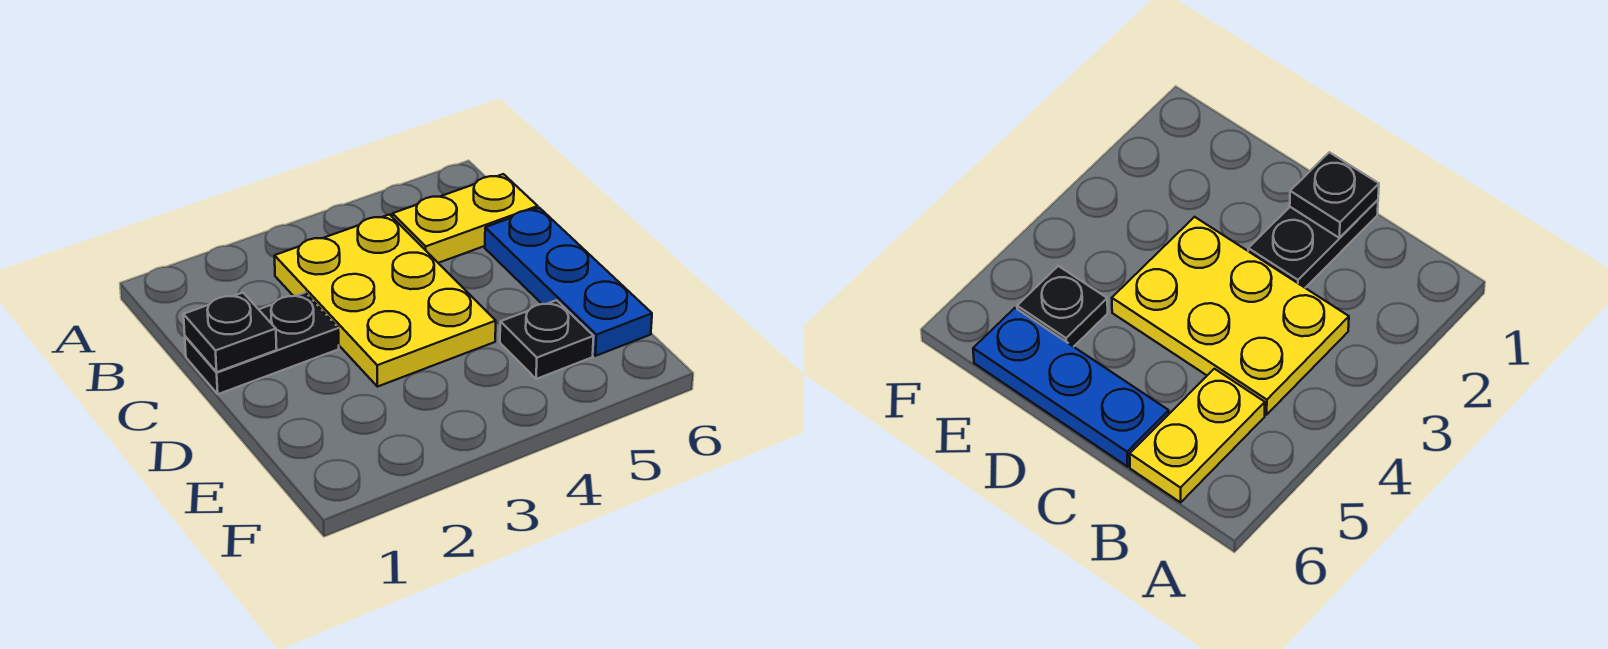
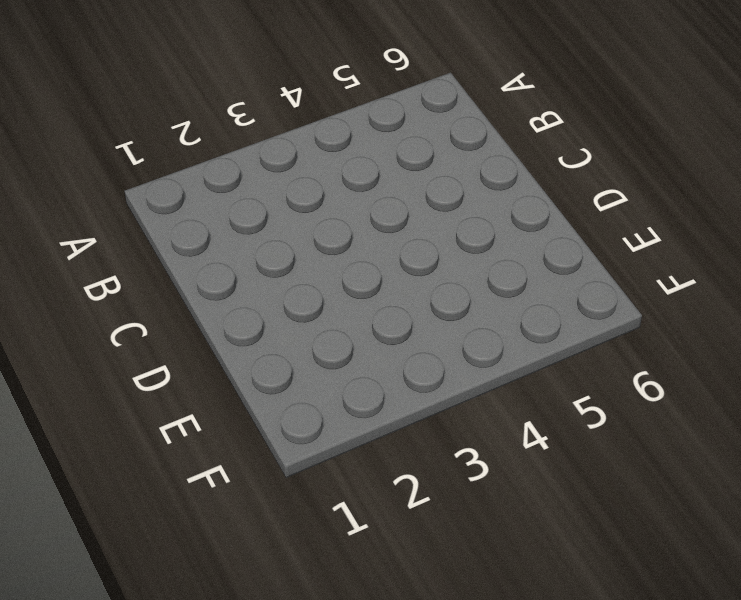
none -> yellow 2x3 plate [275,215,496,387]
none -> yellow 1x2 plate [392,174,538,263]

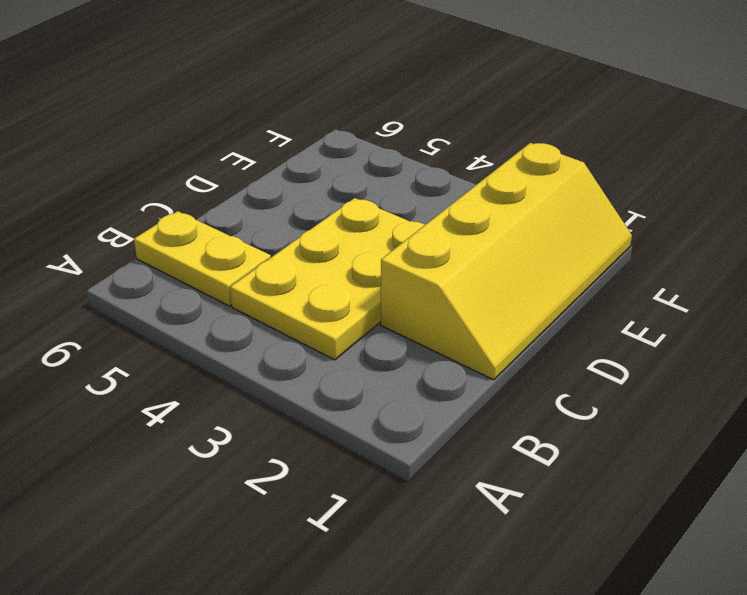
yellow 2x4 slope [381,143,632,380] -> black 1x2 plate [185,293,339,394]
none -> blue 1x3 plate [485,208,652,356]
none -> black 1x1 plate [500,300,594,379]

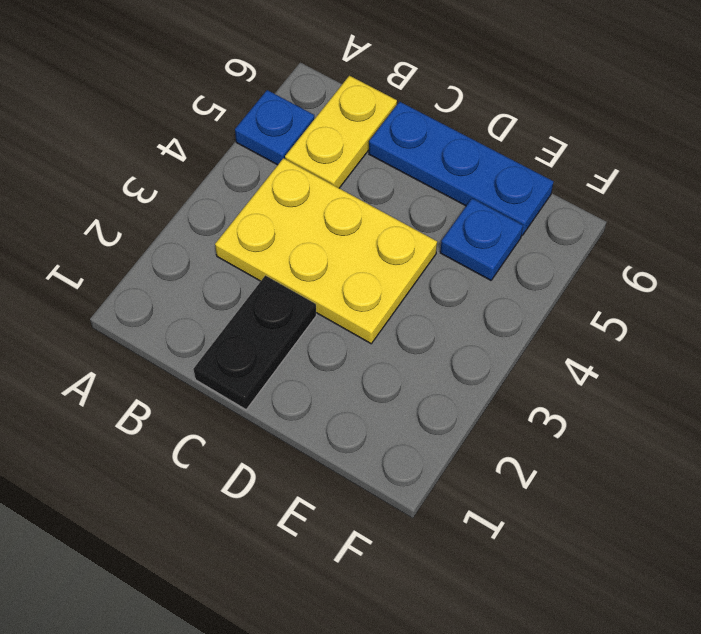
blue 1x1 plate [235,90,314,165] -> none
blue 1x1 plate [440,199,523,280] -> black 1x1 plate [500,300,594,379]
none -> black 1x1 plate [184,293,277,372]

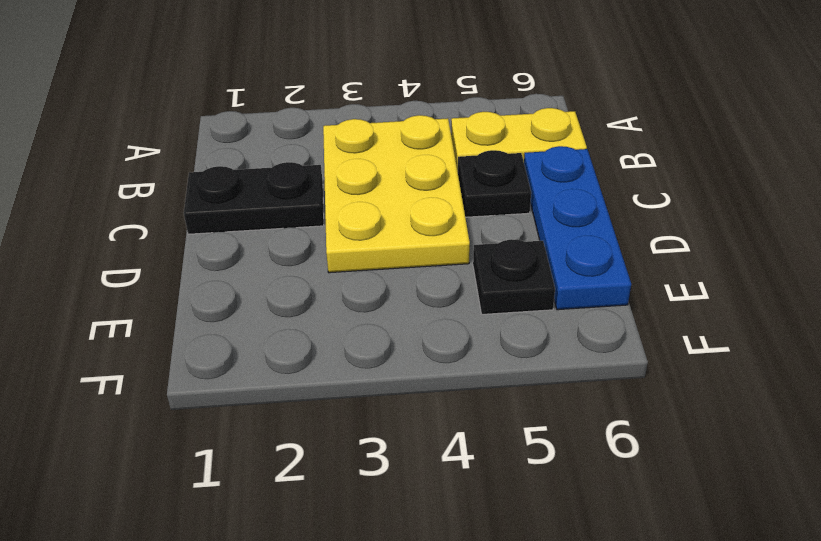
black 1x1 plate [458,150,531,217] -> black 1x1 plate moved to [184,293,277,372]

